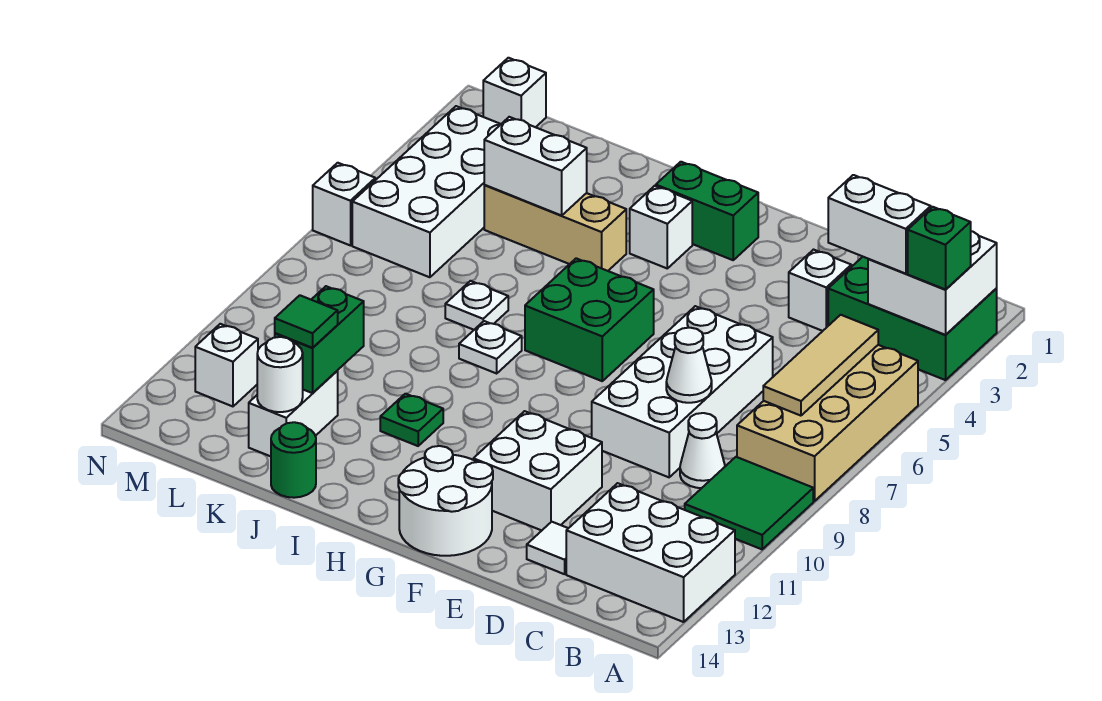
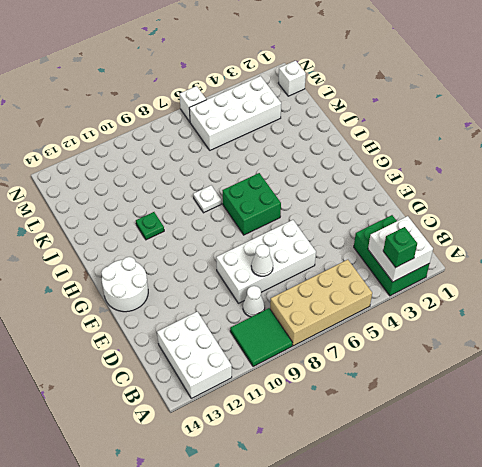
none -> white 1x1 brick [789,250,851,331]
none -> white 1x1 tile [527,522,568,574]
none -> white 2x2 brick [473,411,602,530]
none -> green 1x2 brick [656,162,758,260]

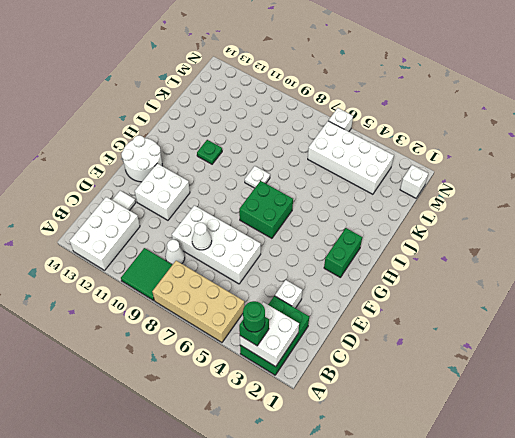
green 1x1 round brick [243,301,265,332] -> green 1x1 round brick moved to [271,422,316,498]
none -> white 1x1 brick [630,186,692,268]
none -> tan 1x3 brick [484,185,626,271]
none -> white 1x1 plate [445,281,508,330]
none -> white 1x2 brick [249,371,338,456]

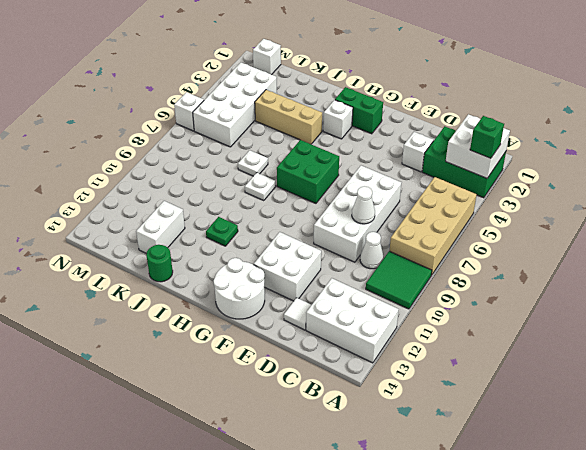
none -> white 1x1 brick [195,324,258,406]
none -> tan 1x3 tile [763,315,878,416]
none -> white 1x2 brick [484,117,587,215]
none -> green 1x2 brick [275,286,364,393]

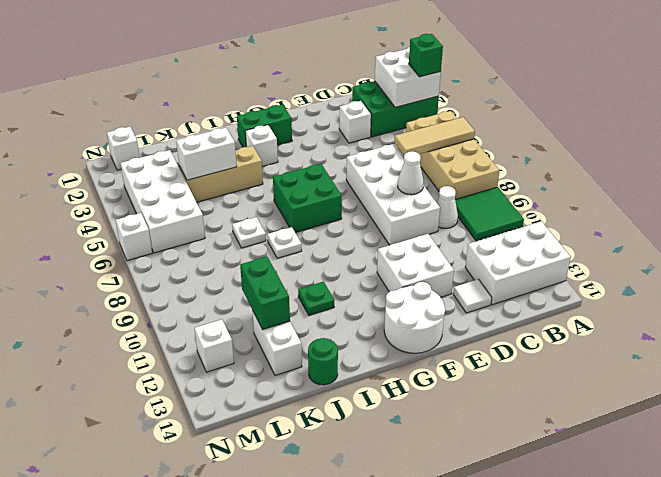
tan 1x3 tile [395,117,475,156] -> tan 1x3 tile turned to [763,315,878,416]
none -> white 1x1 round brick [257,337,303,412]
none -> white 1x2 brick [828,175,931,274]
none -> green 1x1 tile [275,295,338,348]

